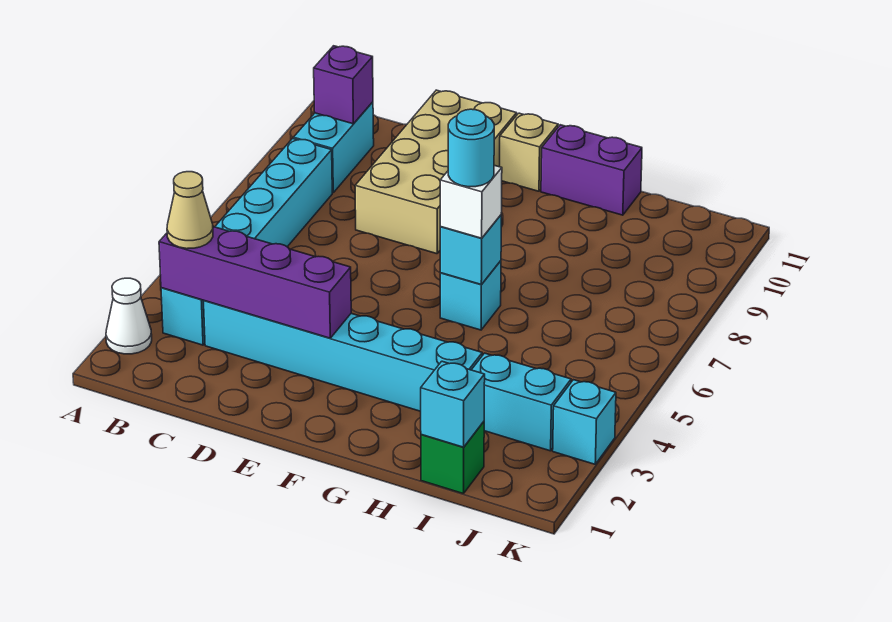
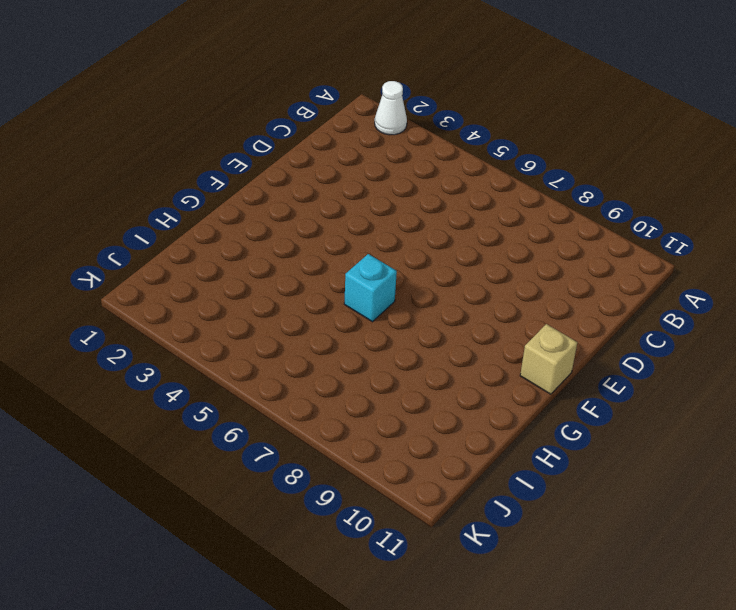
none -> cyan 1x6 brick [161,139,332,345]
none -> cyan 1x2 brick [294,102,374,193]
none -> cyan 1x6 brick [204,301,482,411]

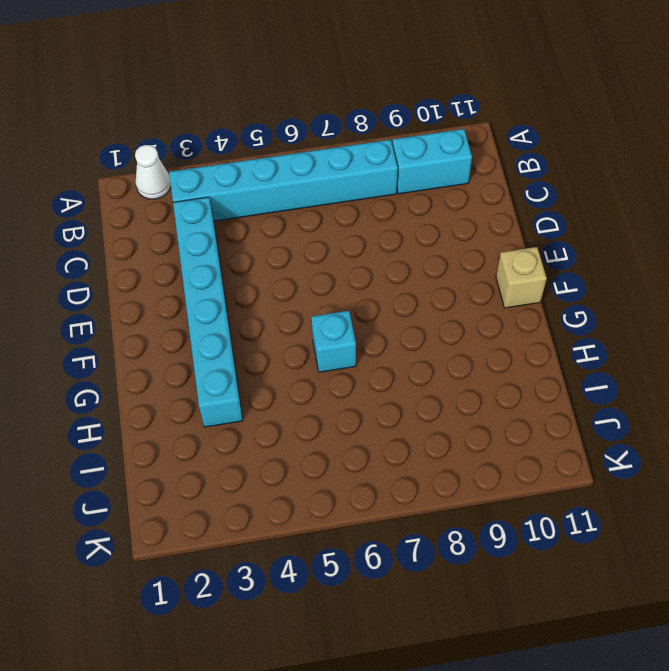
none -> tan 2x4 brick [355,90,517,254]
none -> purple 1x2 brick [541,125,642,215]
none -> green 1x1 brick [421,422,484,494]

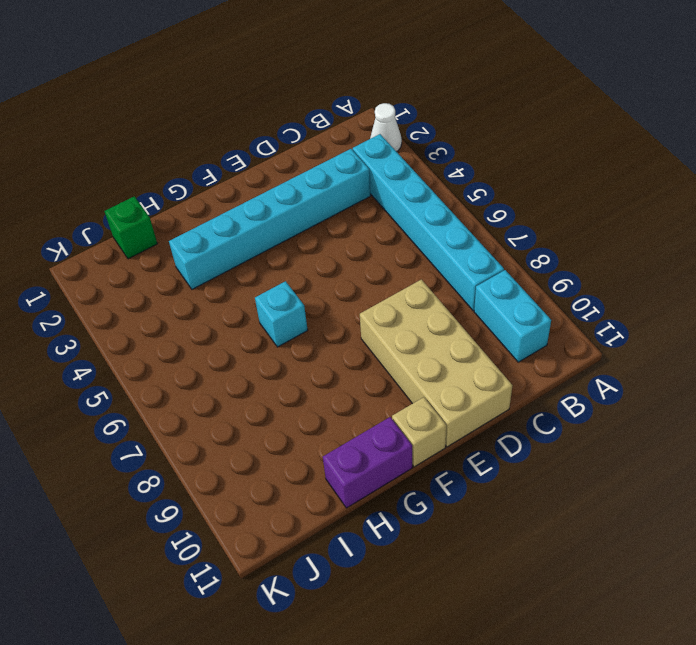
none -> cyan 1x2 brick [472,353,571,451]
none -> cyan 1x1 brick [553,380,616,464]
none -> purple 1x4 brick [159,227,351,338]

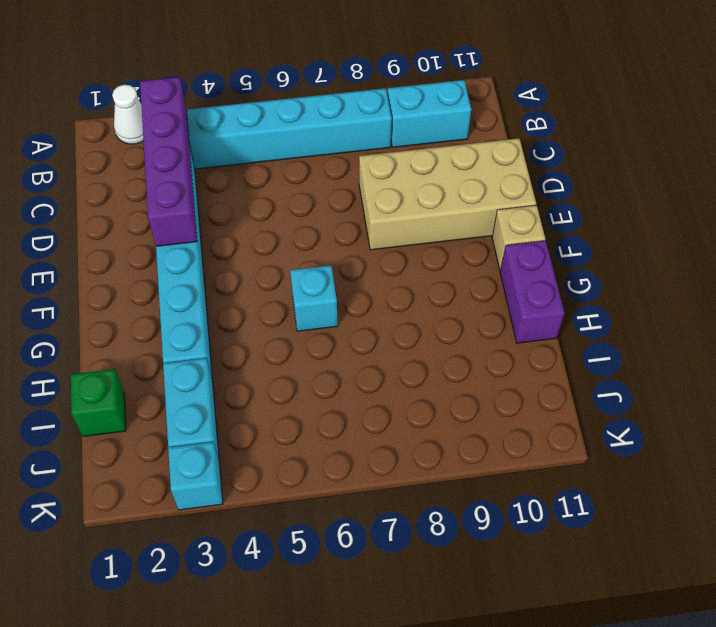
none -> purple 1x1 brick [314,46,373,124]
none -> cyan 1x1 brick [440,215,501,285]
none -> cyan 1x1 brick [421,361,485,447]

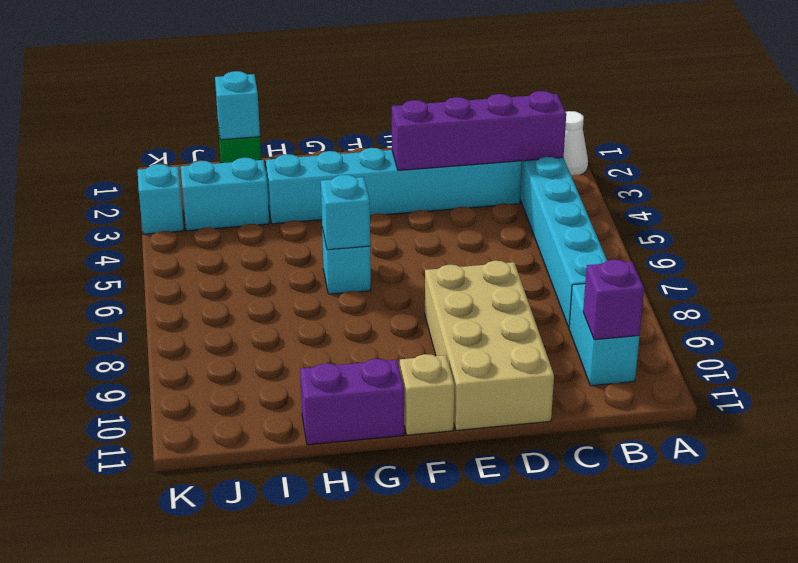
none -> tan 1x1 cone [167,172,213,249]
none -> white 1x1 brick [440,165,502,238]
none -> cyan 1x1 round brick [448,109,494,187]

